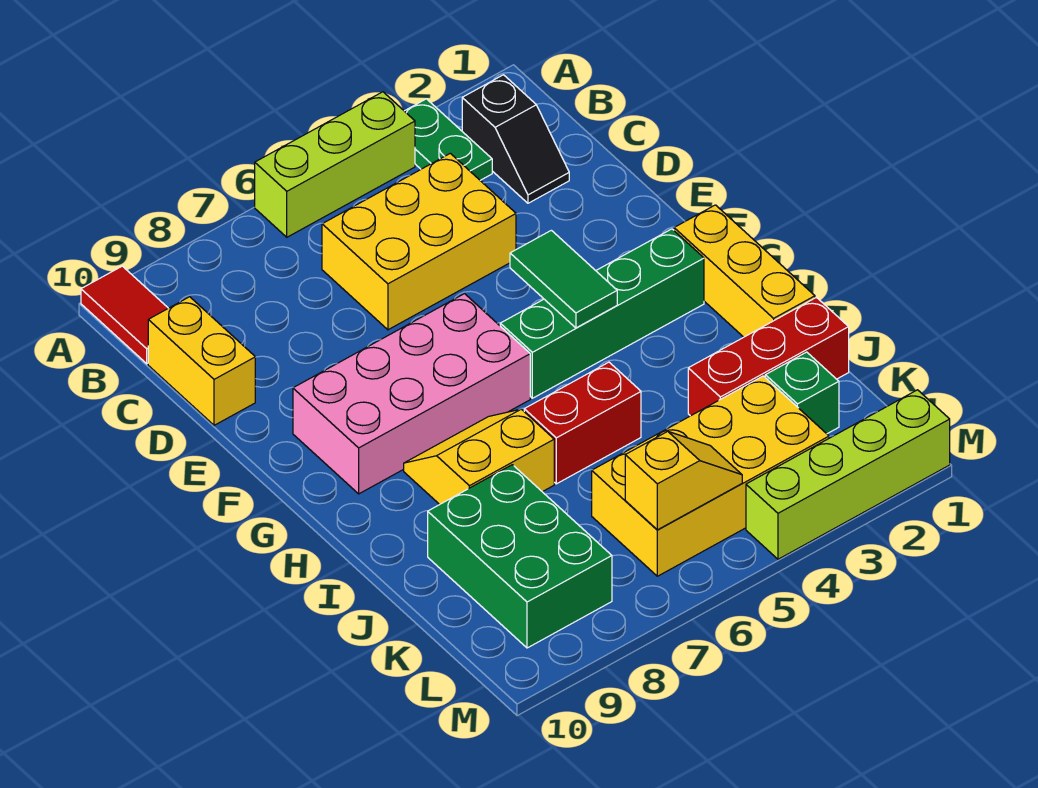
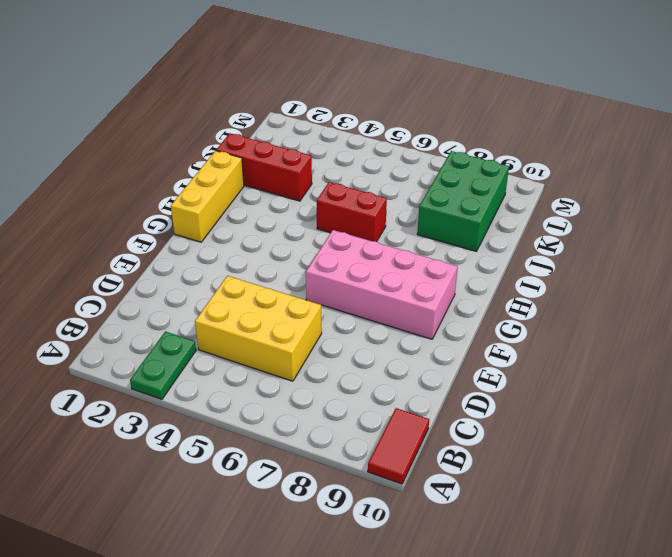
none -> lime 1x3 brick [255,92,415,237]
none -> black 1x2 slope [462,75,569,203]
none -> yellow 1x2 brick [148,297,255,425]

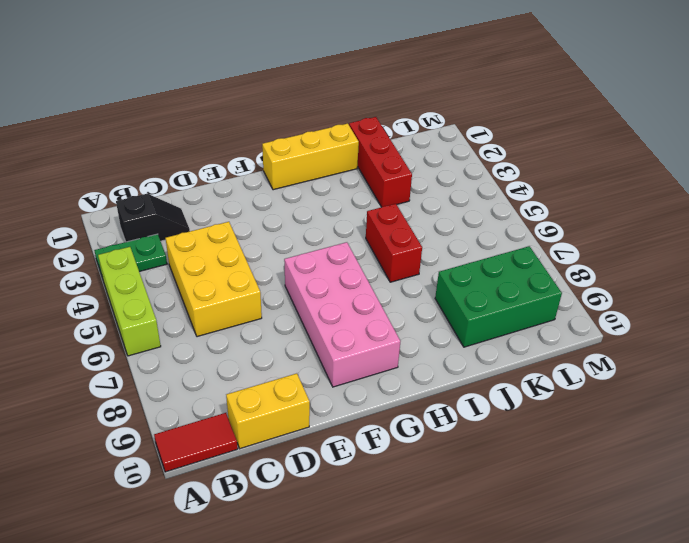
none -> green 1x4 brick [500,229,704,398]
none -> yellow 2x2 slope [404,409,554,504]
none -> green 1x1 brick [765,352,839,434]

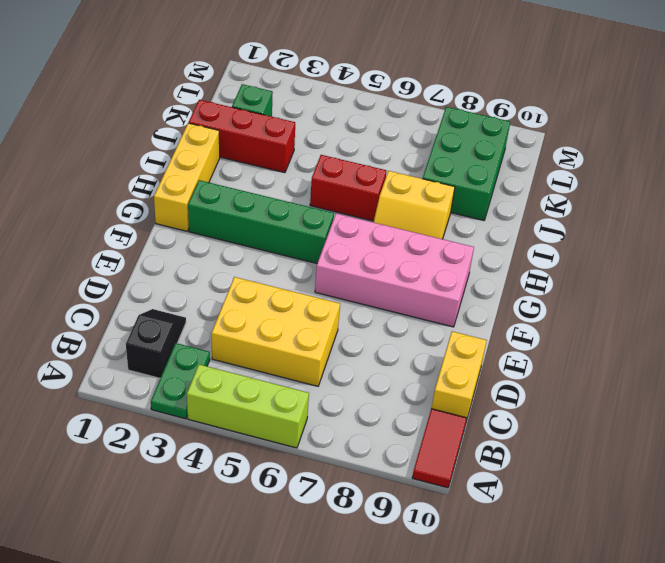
none -> yellow 2x4 brick [592,376,829,576]
none -> lime 1x4 brick [746,390,950,559]
none -> green 1x2 tile [510,230,617,328]

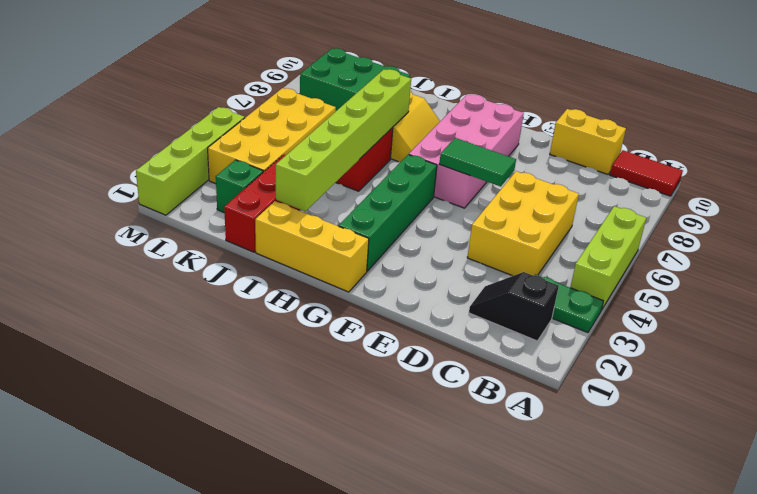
green 1x2 tile [439,138,516,187] -> green 1x2 tile moved to [510,230,617,328]
lime 1x6 brick [276,69,411,211] -> none
none -> yellow 1x2 slope [625,431,742,530]

